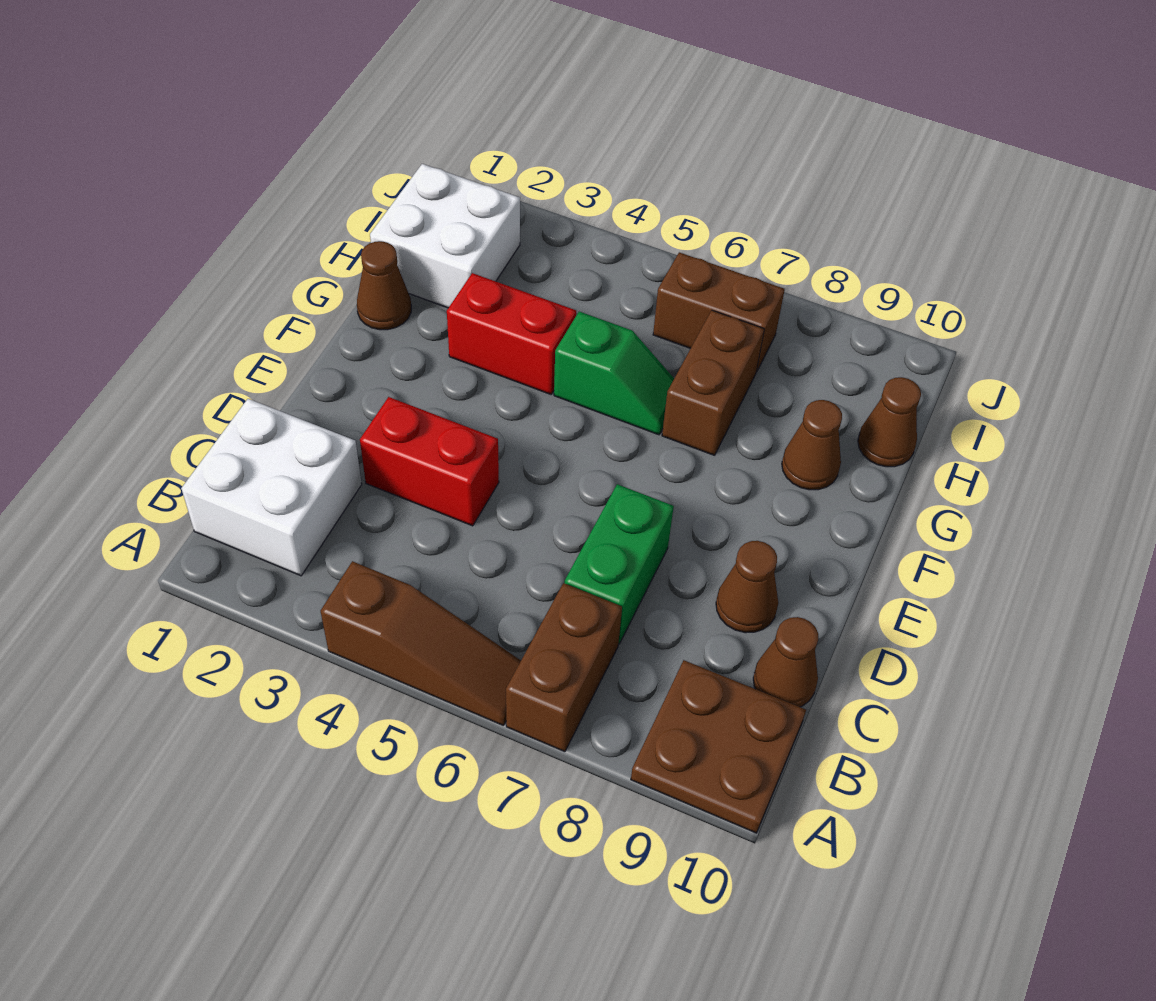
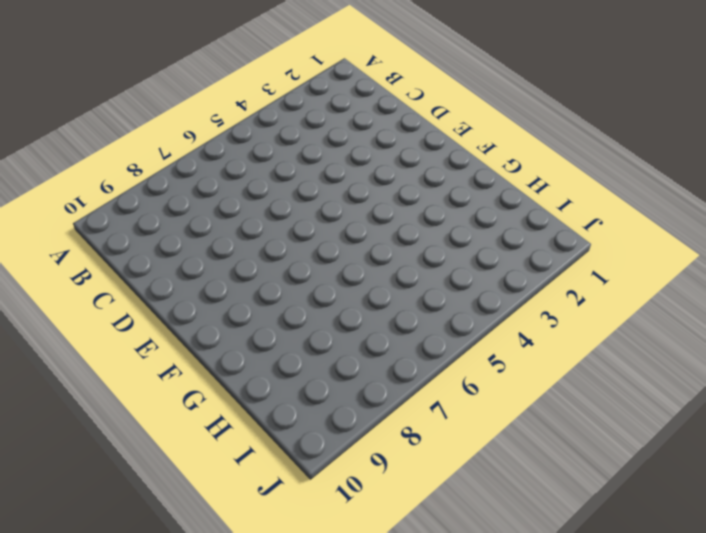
none -> brown 1x3 slope [321,561,521,726]
none -> brown 1x2 brick [506,583,622,752]
none -> brown 2x2 plate [631,660,806,833]

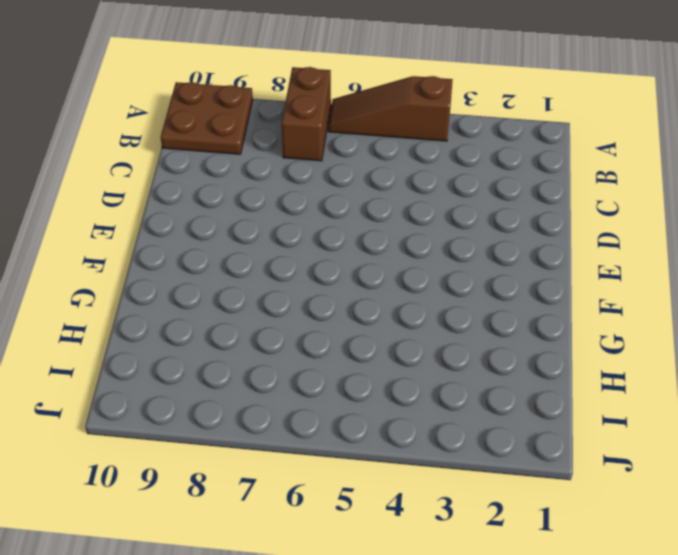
none -> white 2x2 brick [181,399,362,576]
none -> green 1x2 brick [565,484,674,644]
none -> brown 1x1 cone [753,617,818,707]

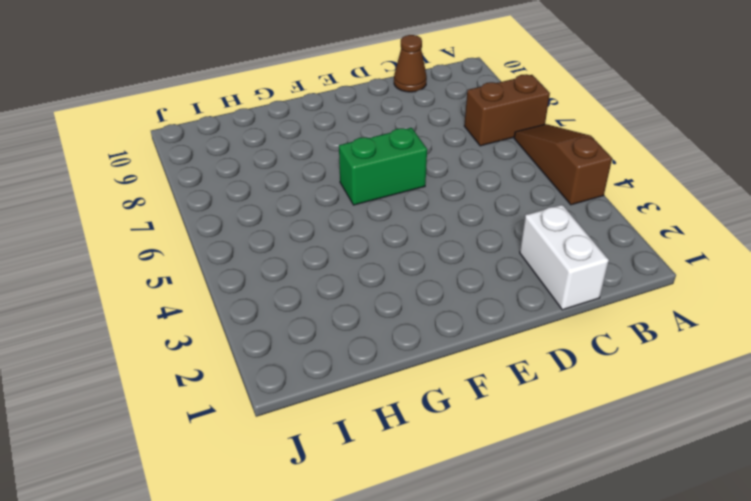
white 1x2 brick [520,205,609,310] -> white 2x2 brick [181,399,362,576]
green 1x2 brick [339,128,427,205] -> green 1x2 brick moved to [565,484,674,644]
none -> brown 2x2 plate [631,660,806,833]
none -> red 1x2 brick [360,397,499,526]
none -> brown 1x1 cone [716,541,778,633]

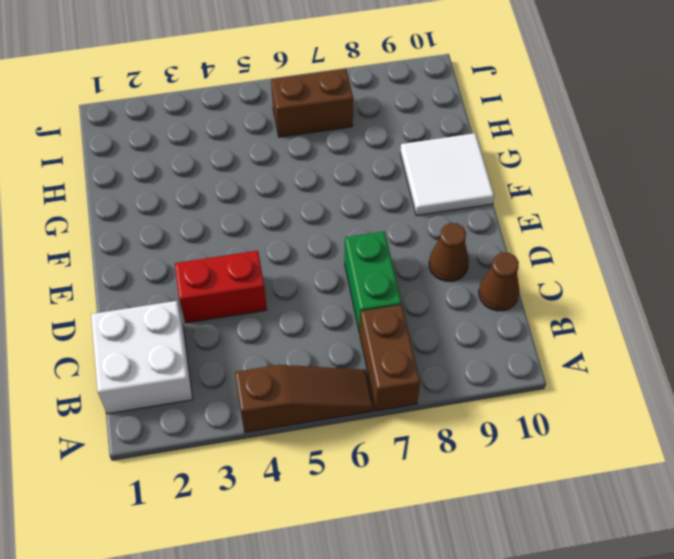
white 2x2 tile [400,133,494,216] -> brown 1x1 cone [782,400,842,490]
none -> brown 2x2 plate [631,660,806,833]
none -> brown 1x1 cone [357,241,411,330]
none -> red 1x2 brick [447,273,576,394]

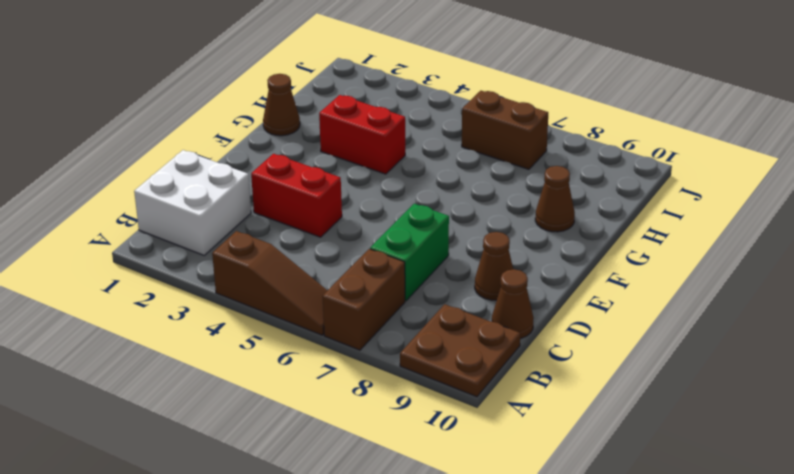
none -> green 1x2 slope [554,312,674,435]
none -> brown 1x2 brick [662,310,764,455]
none -> white 2x2 brick [370,164,520,308]

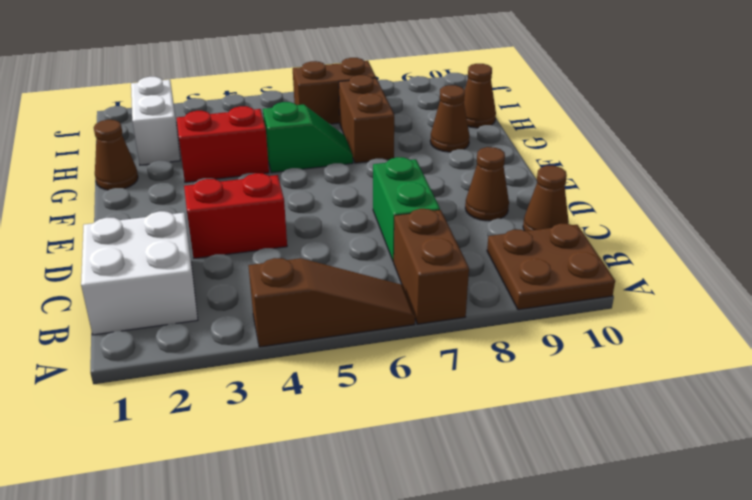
white 1x2 brick [131,77,180,165] -> white 2x2 brick [370,164,520,308]

